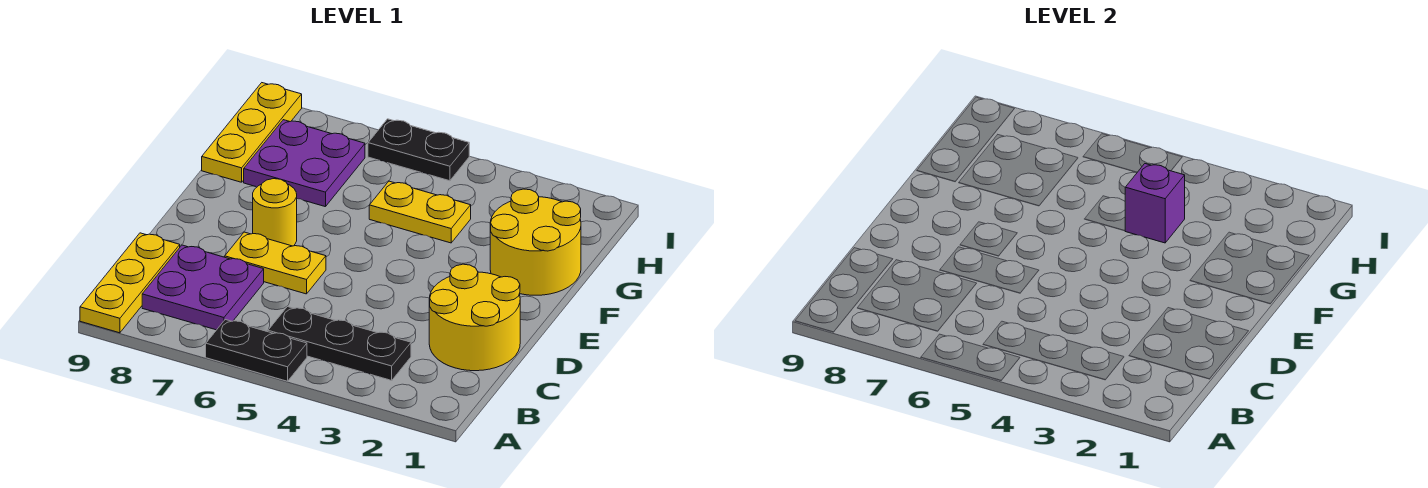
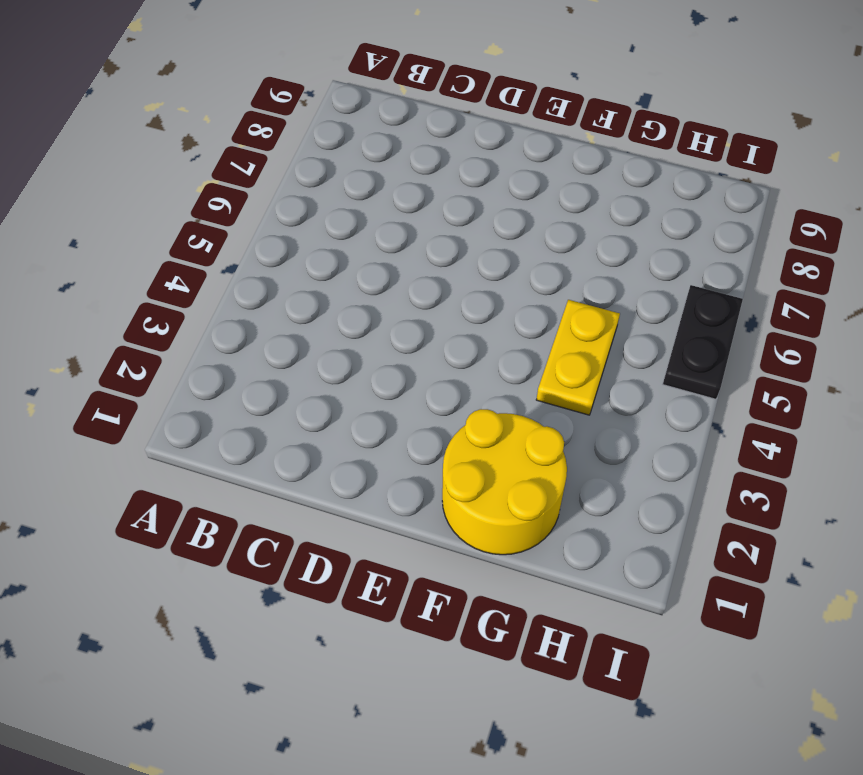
none -> black 1x2 plate [206,320,307,381]
none -> yellow 1x3 plate [80,233,180,333]
none -> black 1x3 plate [268,307,411,380]

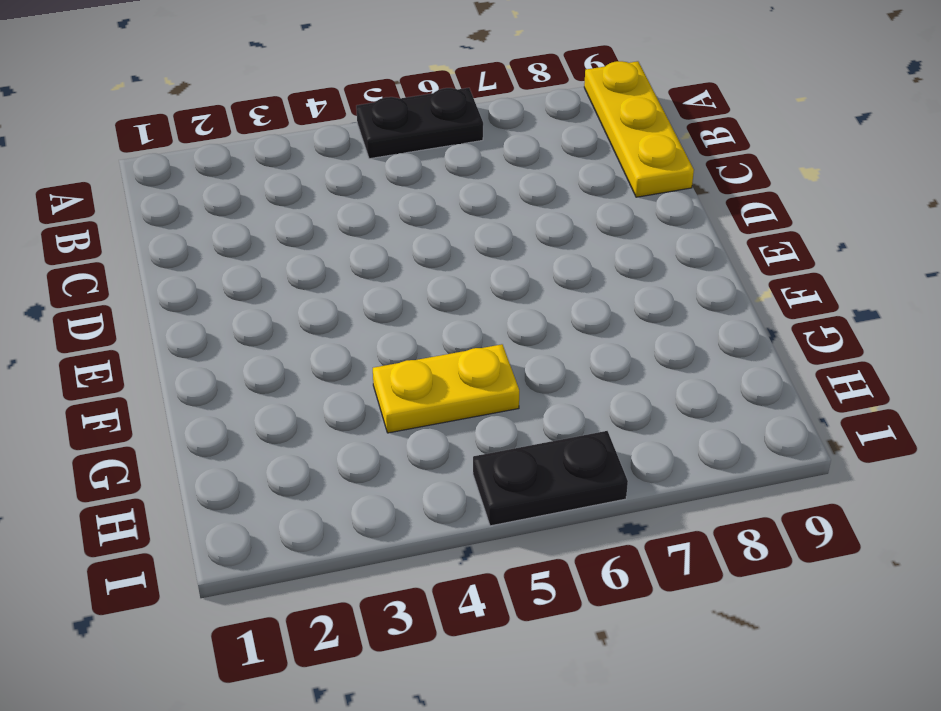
none -> black 1x3 plate [268,307,411,380]
none -> purple 2x2 plate [142,245,264,330]
none -> yellow 2x2 round brick [429,264,520,371]

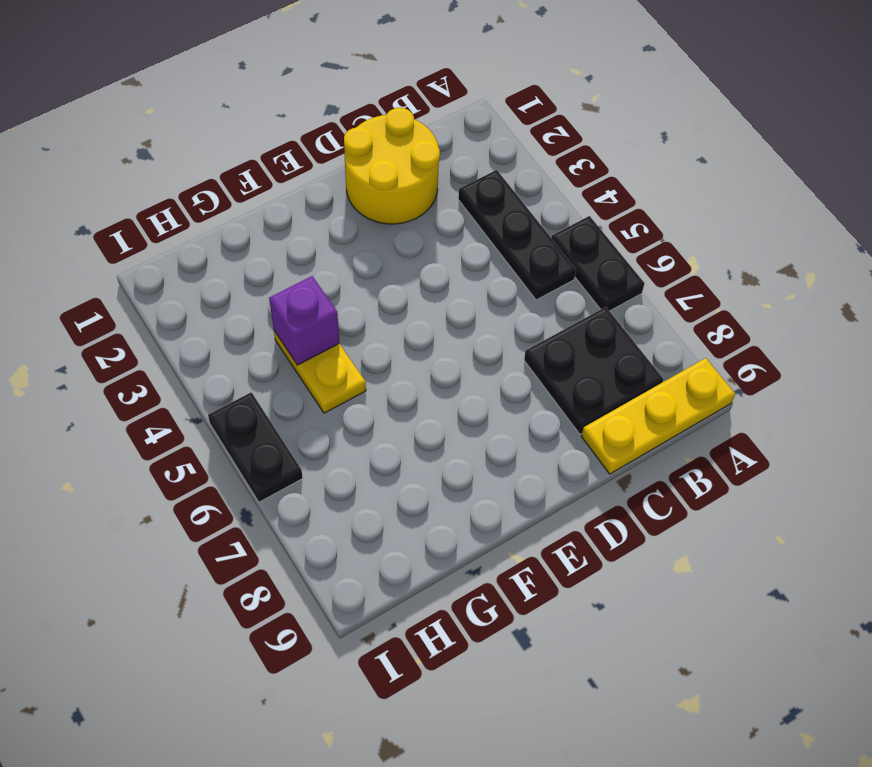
black 2x2 plate [524,307,663,434] -> purple 2x2 plate [142,245,264,330]
none -> yellow 1x2 plate [225,232,326,294]
none -> yellow 1x1 round brick [253,179,297,246]
none -> yellow 2x2 round brick [490,189,581,295]

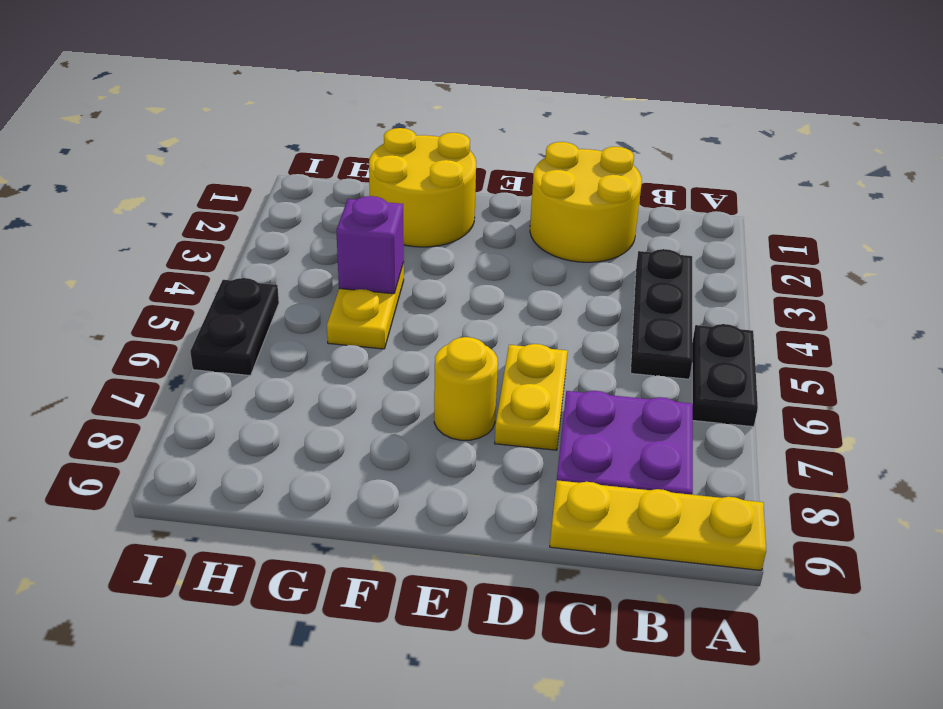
none -> purple 2x2 plate [244,120,365,207]
none -> yellow 1x3 plate [202,83,302,182]

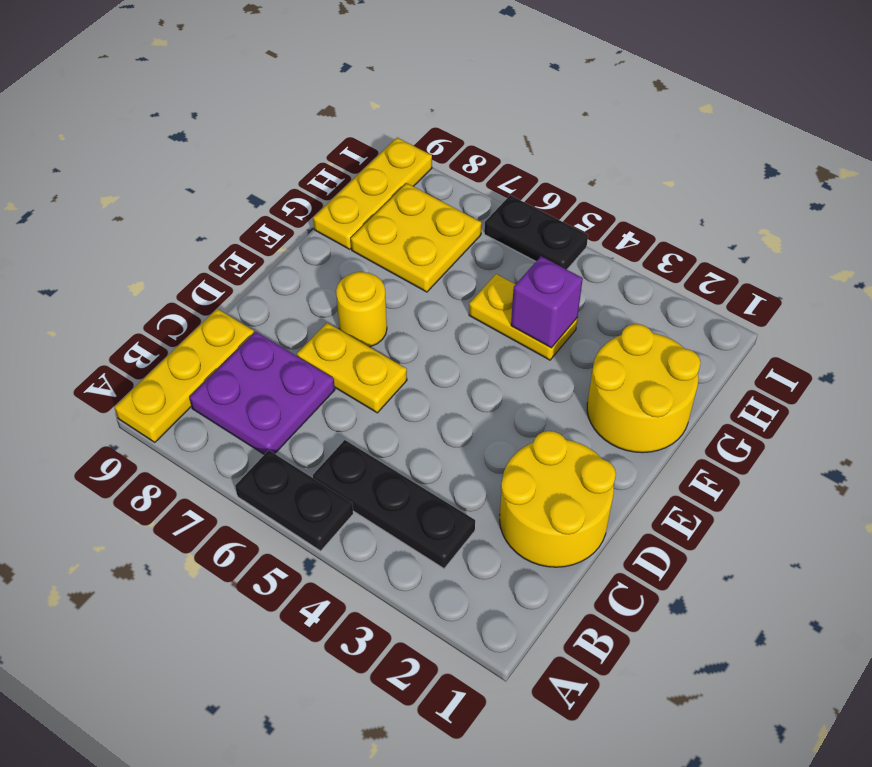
yellow 2x2 plate [351,183,482,292] -> purple 2x2 plate [244,120,365,207]

